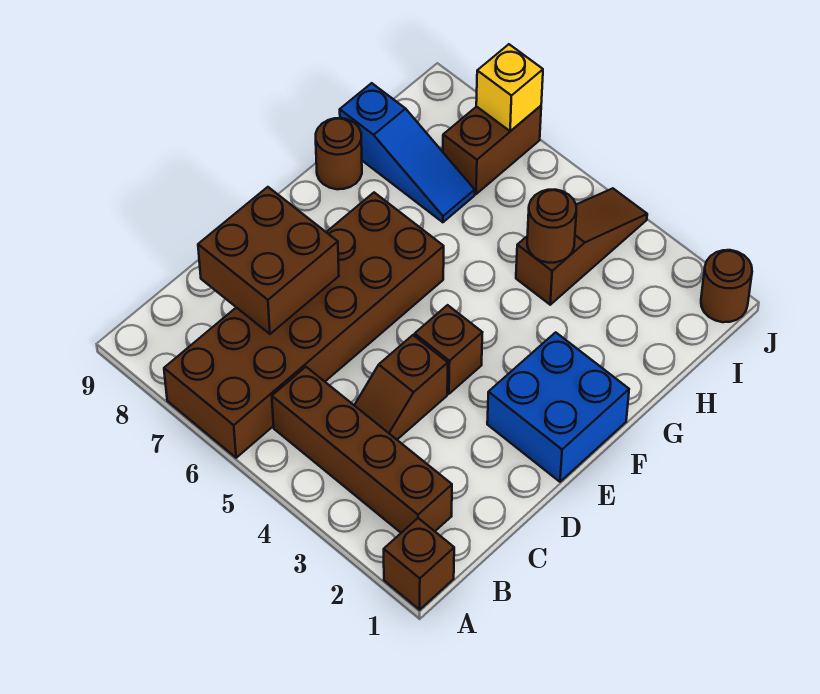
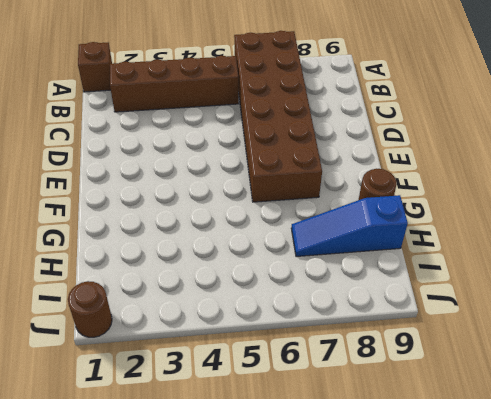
none -> brown 1x2 slope [354,335,448,439]
none -> blue 2x2 brick [487,332,629,482]
none -> brown 1x1 brick [415,305,482,394]

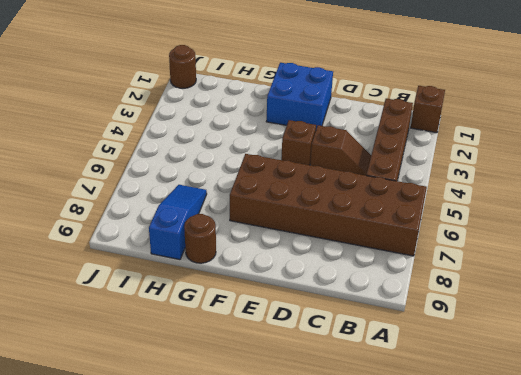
none -> brown 1x3 slope [516,188,647,305]
none -> brown 1x2 brick [443,106,541,194]
none -> brown 2x2 brick [198,187,339,334]

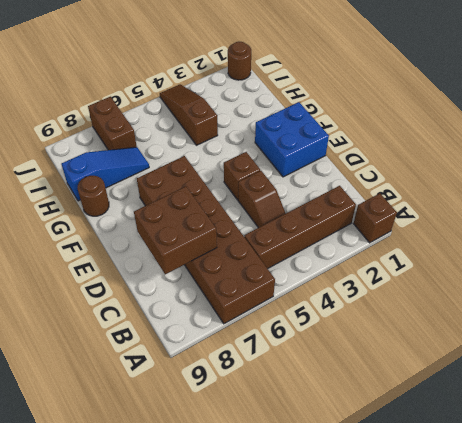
none -> brown 1x1 round brick [527,190,576,263]
none -> yellow 1x1 brick [476,44,543,131]

